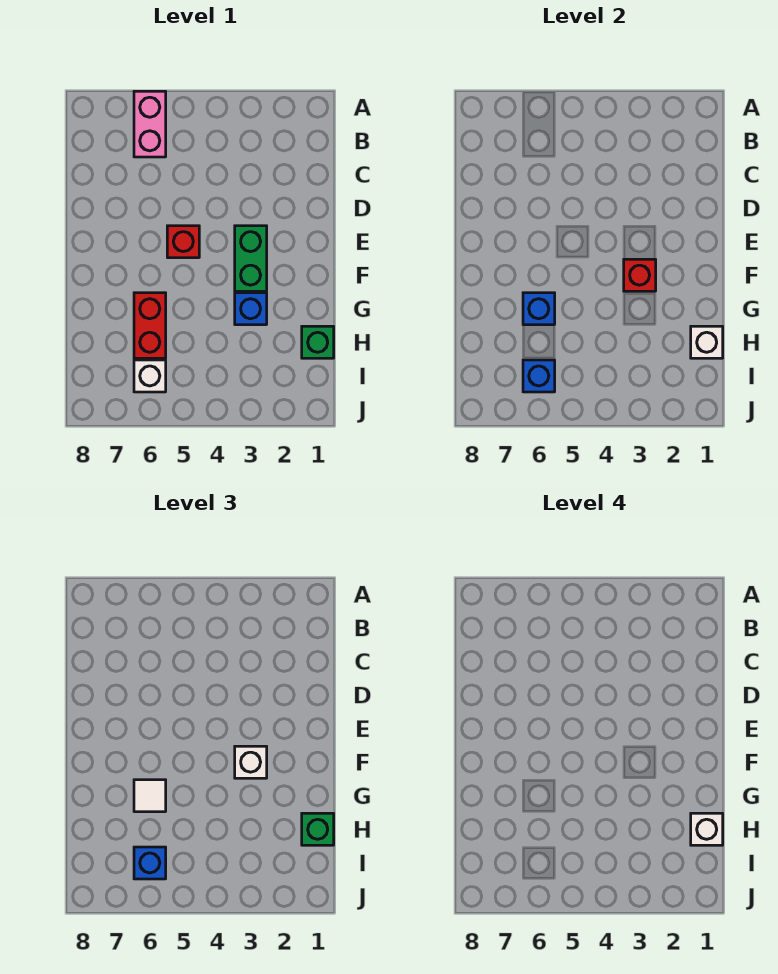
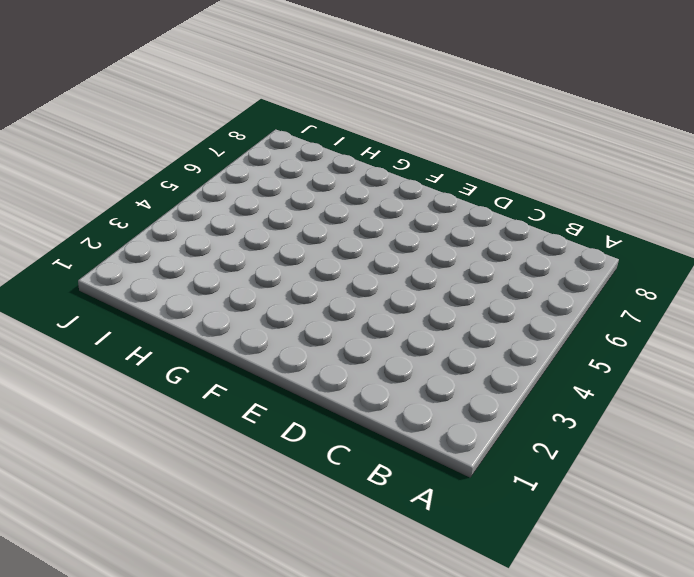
none -> pink 1x2 brick [134,91,166,157]
none -> green 1x2 brick [235,226,267,291]
none -> red 1x1 brick [167,226,199,258]

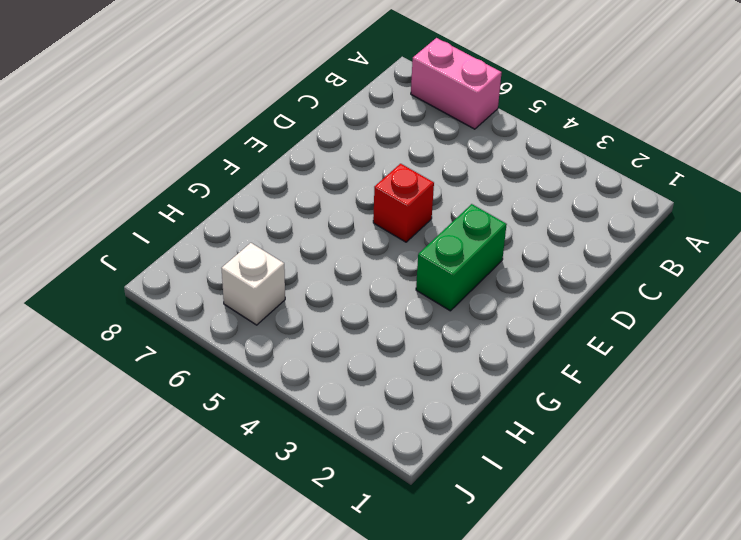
pink 1x2 brick [411,38,502,129] -> pink 1x2 brick turned to [134,91,166,157]
none -> blue 1x1 brick [235,293,267,325]
none -> red 1x2 brick [134,293,166,358]
none -> green 1x1 brick [302,326,334,358]

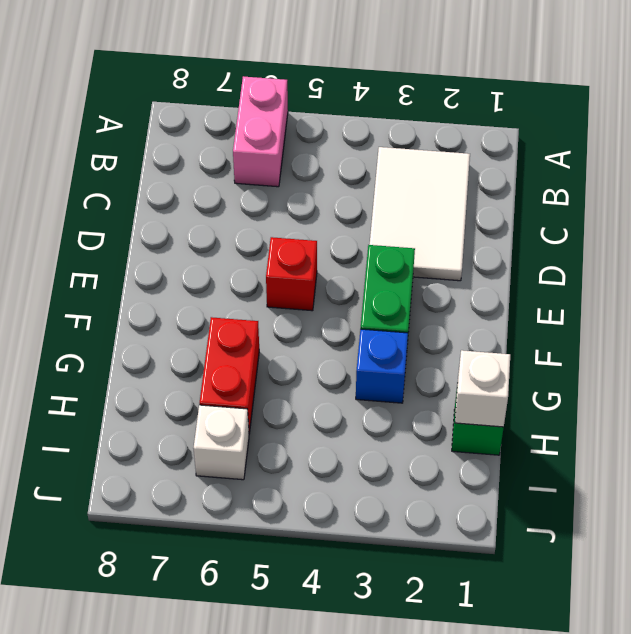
white 2x3 tile [370,147,470,281] -> none
none -> red 1x1 brick [624,259,656,291]
none -> blue 1x1 brick [523,293,555,325]
none -> blue 1x1 brick [523,360,555,392]

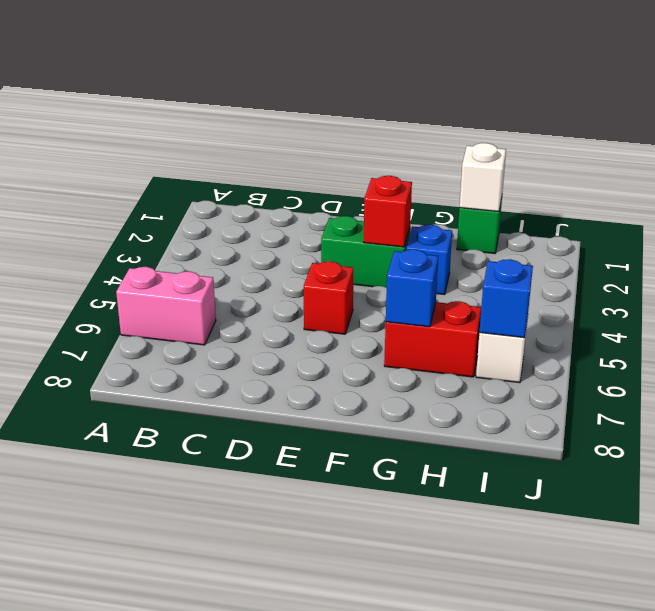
none -> white 1x1 brick [235,746,267,778]
none -> white 1x1 tile [134,780,166,812]
none -> green 1x1 brick [302,813,334,845]

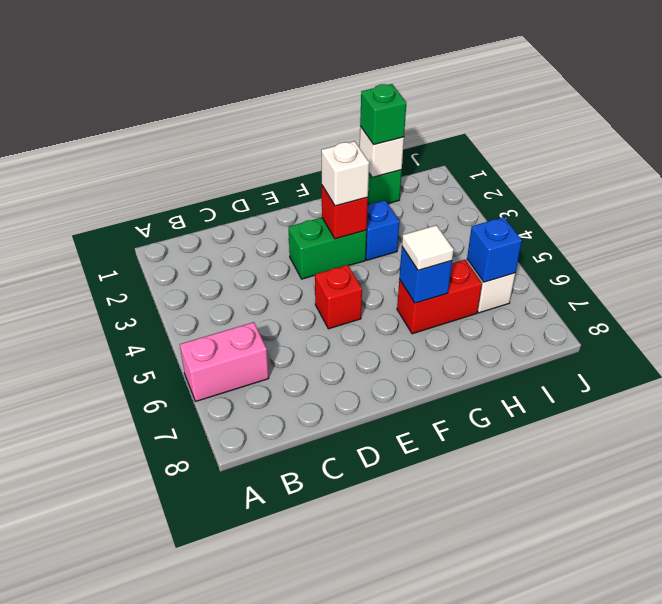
none -> blue 1x1 brick [134,847,166,879]
none -> white 1x1 brick [691,813,723,845]

